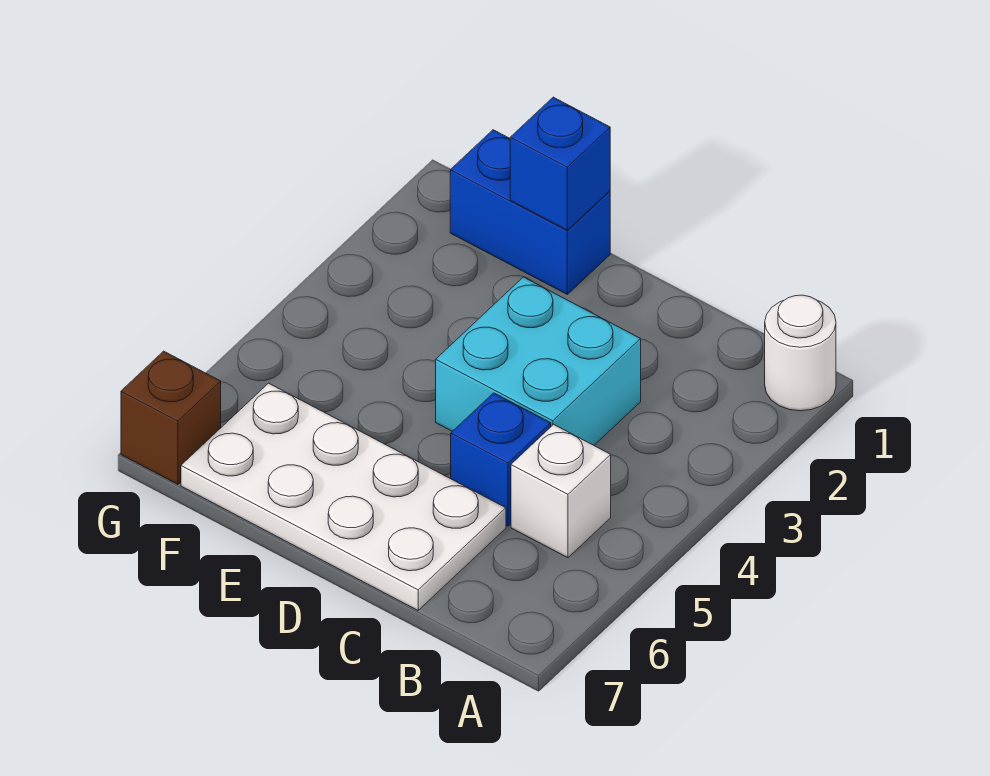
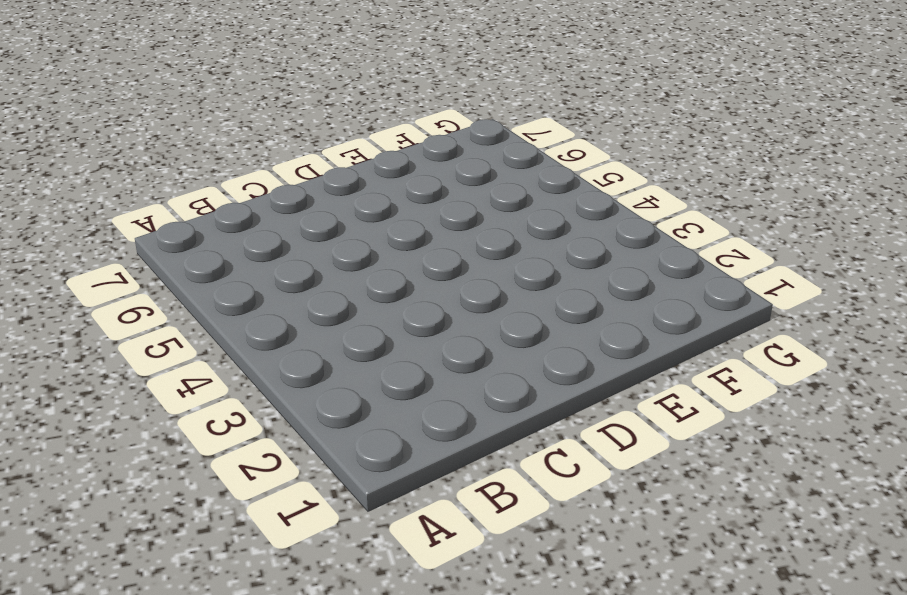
none -> white 1x1 round brick [765,295,836,411]
none -> white 1x1 brick [511,424,611,558]

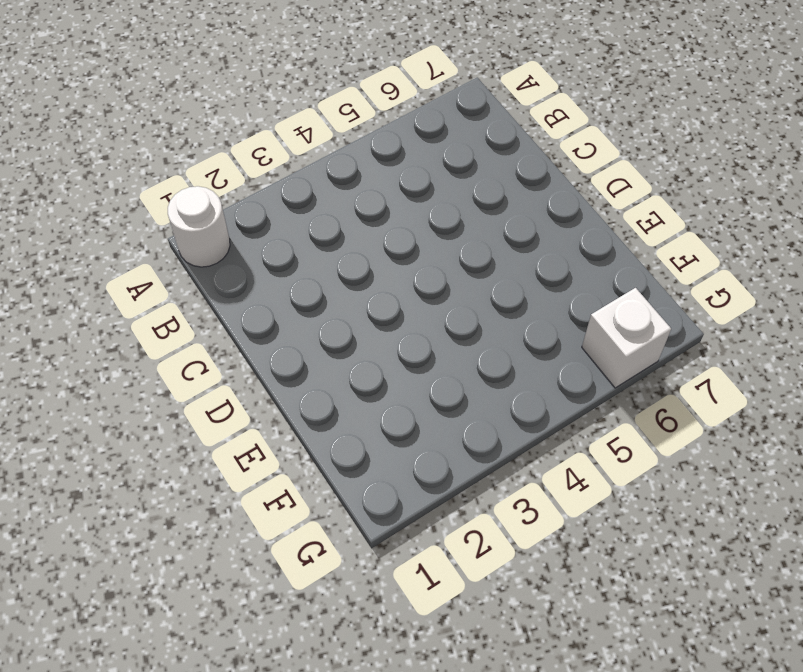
white 1x1 brick [582,288,671,388] -> white 1x1 brick moved to [511,424,611,558]
none -> cyan 2x2 brick [436,277,641,445]
none -> blue 1x1 brick [451,393,551,526]

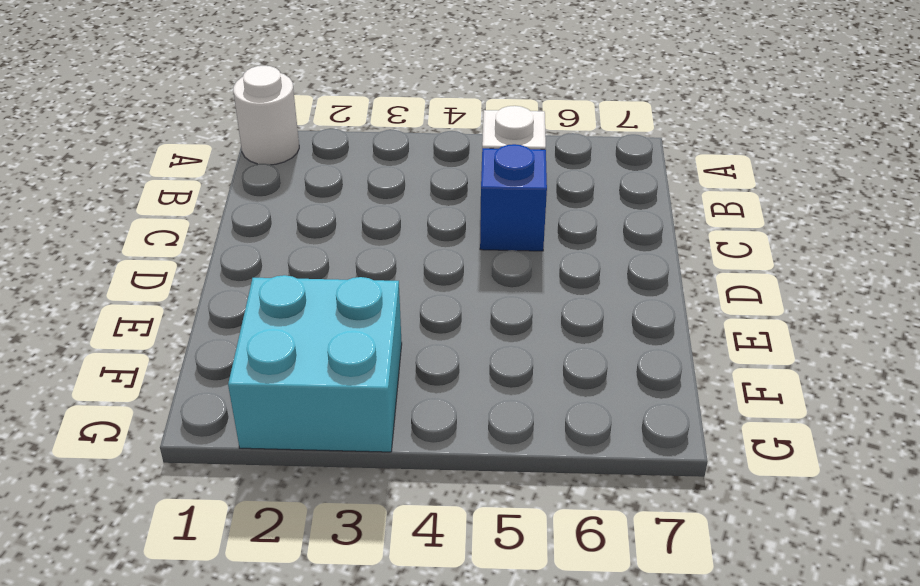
cyan 2x2 brick [228,275,402,452] -> cyan 2x2 brick moved to [436,277,641,445]
none -> white 2x4 plate [181,383,506,610]
none -> blue 1x2 brick [450,130,610,294]

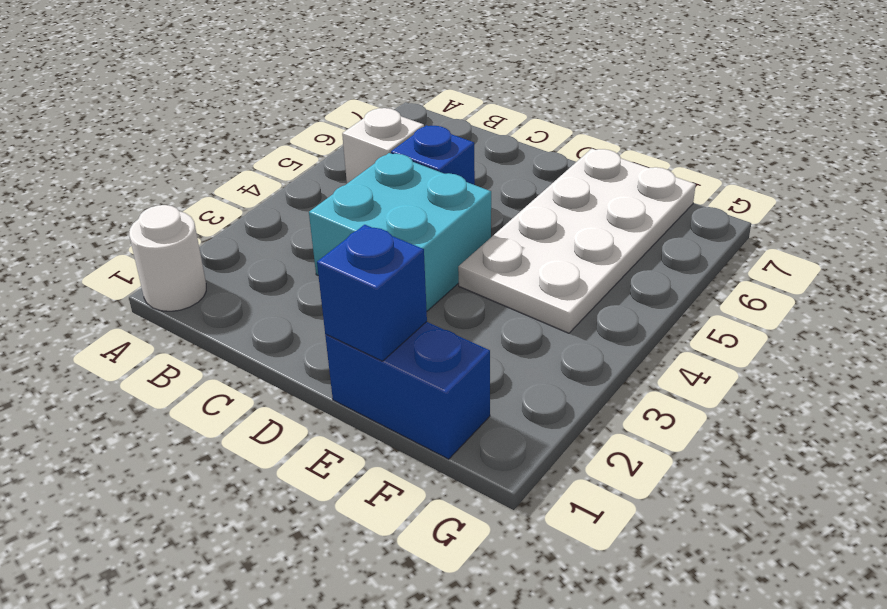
white 2x4 plate [458,149,696,333] -> white 2x4 plate turned to [181,383,506,610]
none -> brown 1x1 brick [121,351,221,484]

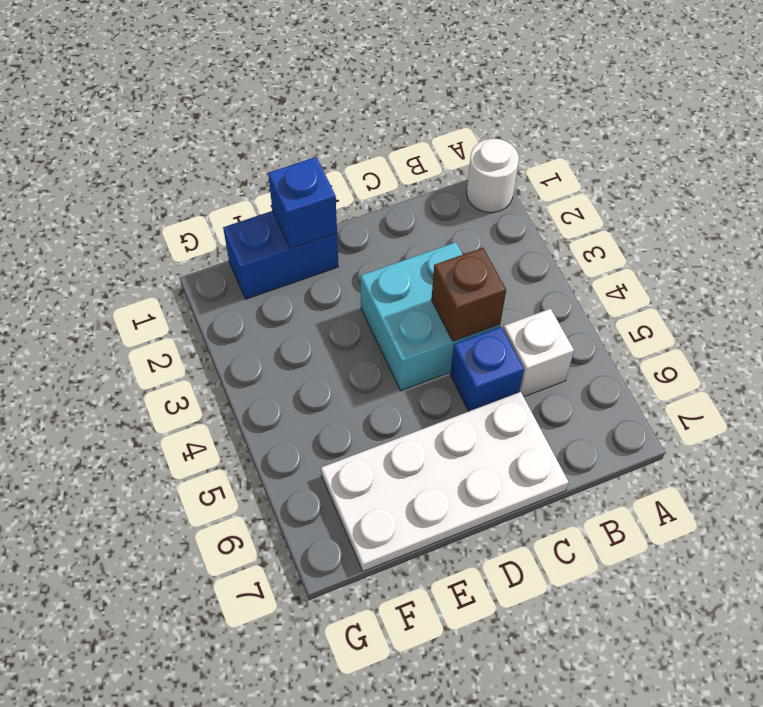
brown 1x1 brick [431,248,506,341] -> brown 1x1 brick moved to [121,351,221,484]

